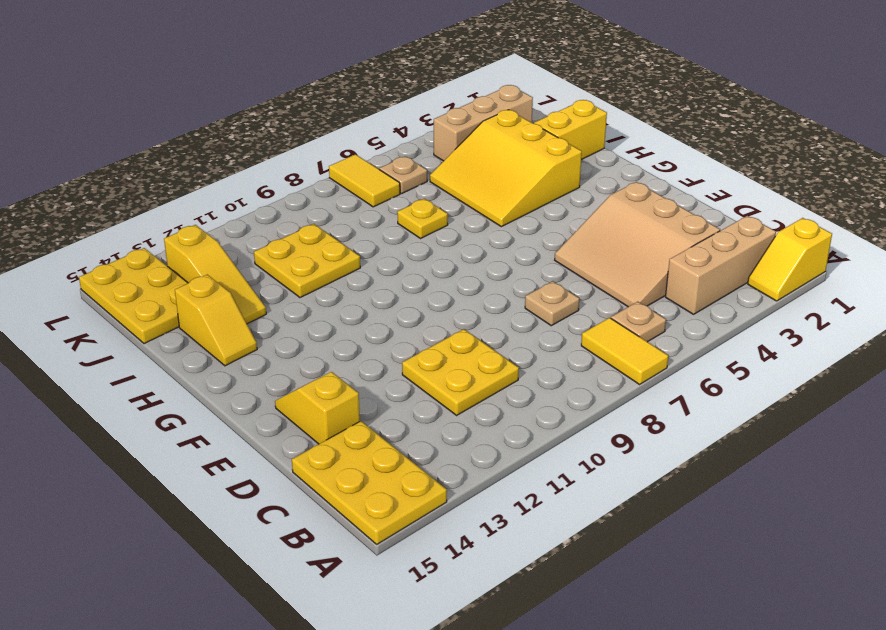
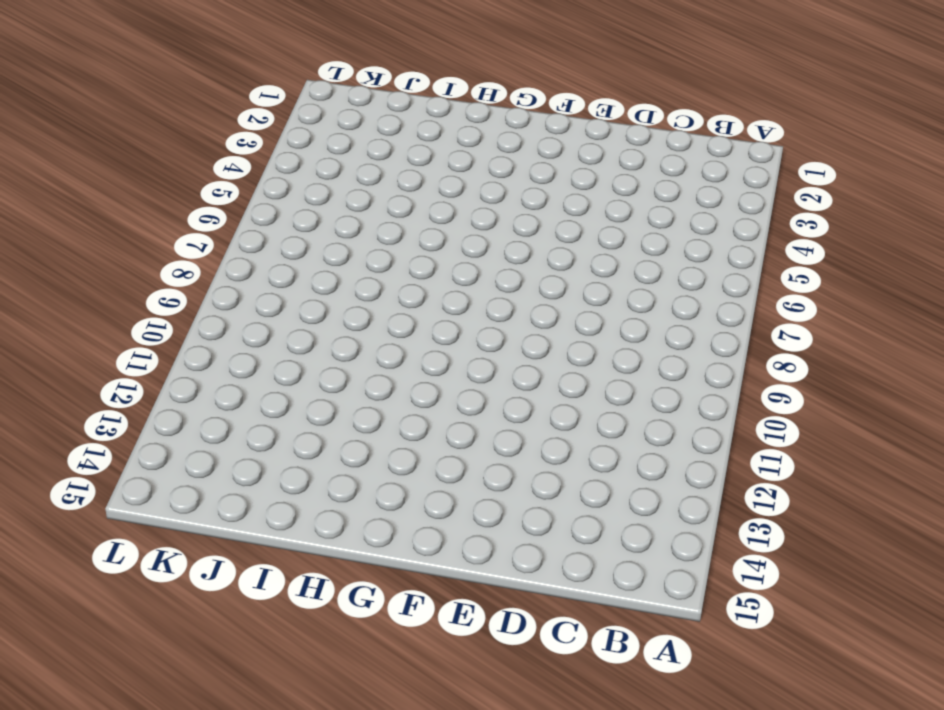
none -> yellow 1x2 slope [748,218,832,301]
none -> yellow 1x2 tile [581,318,668,384]
none -> yellow 2x3 plate [292,421,447,544]

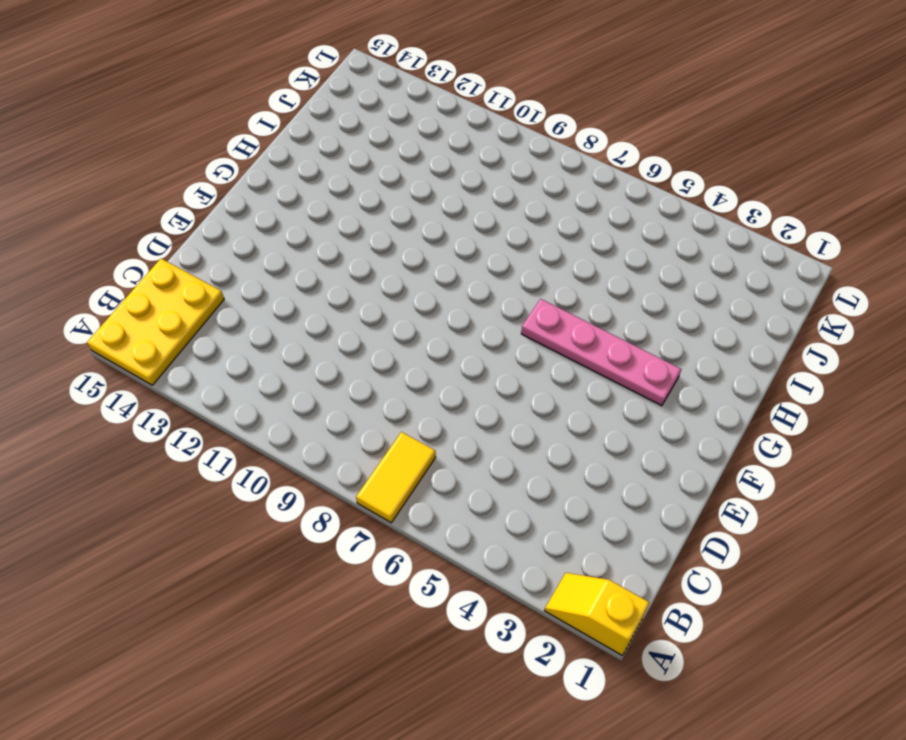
pink 1x4 plate [521,299,681,406] -> none
none -> tan 1x3 brick [666,216,776,314]
none -> tan 1x1 plate [611,302,666,342]
none -> tan 3x3 slope [555,182,720,307]

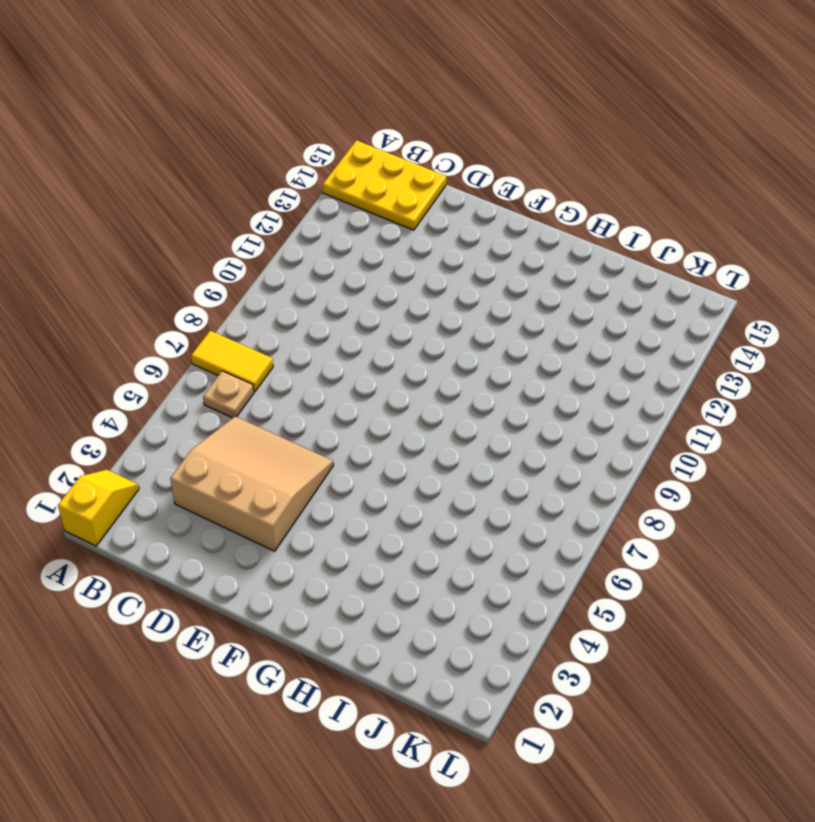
none -> tan 1x3 brick [666,216,776,314]
none -> yellow 2x2 plate [402,329,519,415]
none -> tan 1x1 plate [525,281,579,326]

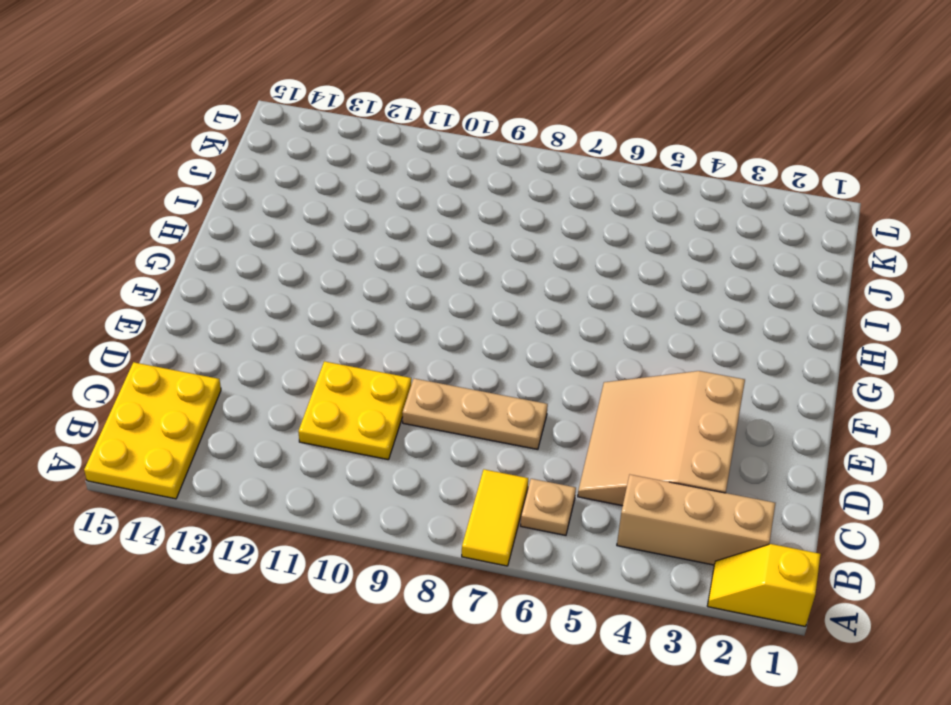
tan 1x3 plate [402,379,548,449] -> tan 1x1 plate [525,281,579,326]
none -> yellow 1x2 slope [275,372,360,444]
none -> yellow 3x3 slope [430,110,582,227]
none -> yellow 1x2 slope [175,275,257,366]

